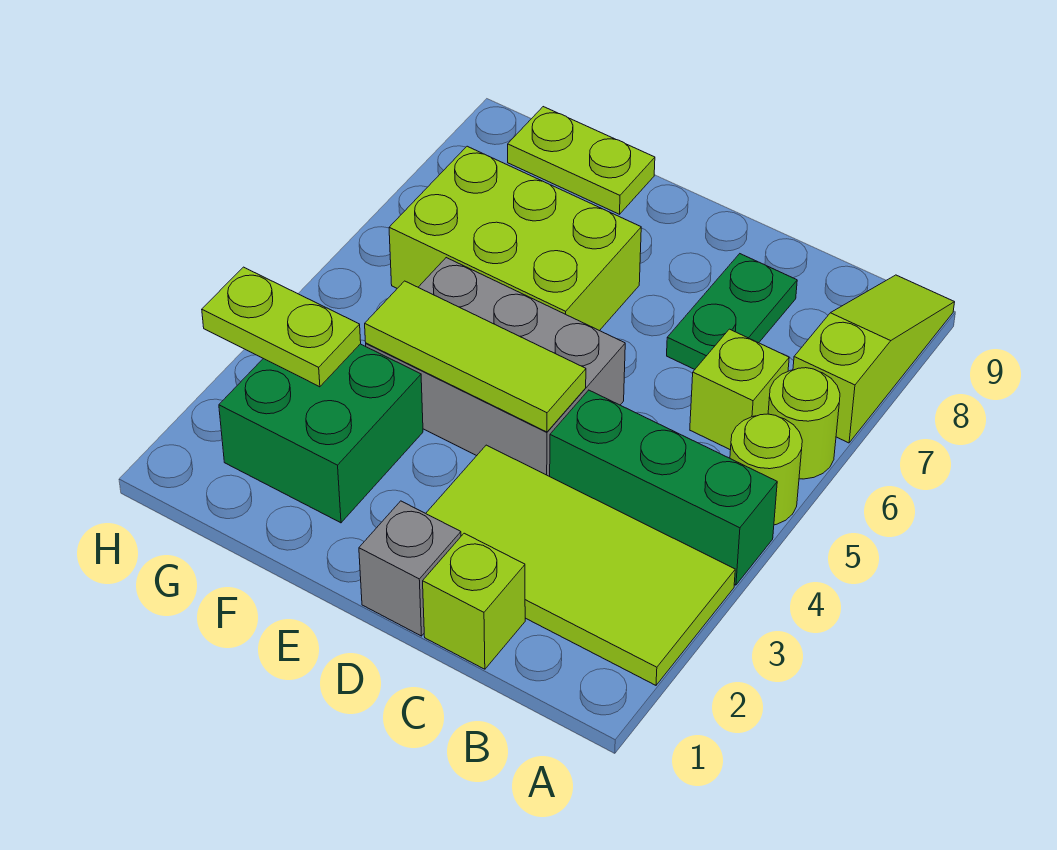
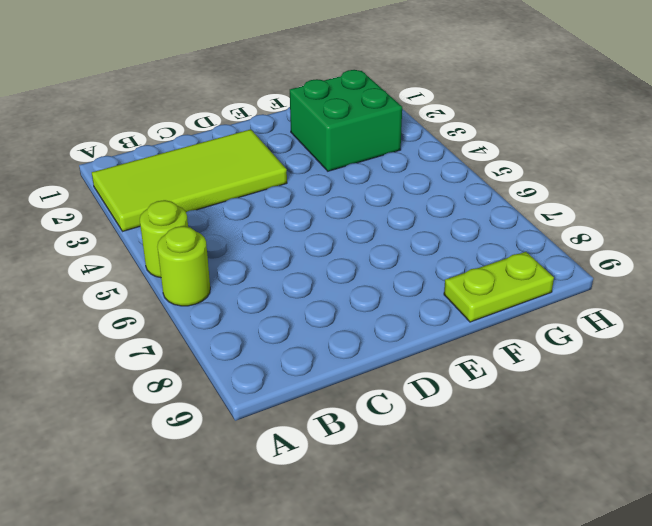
none -> green 1x3 brick [550,390,777,585]
none -> lime 1x3 slope [793,275,955,443]
none -> lime 1x1 brick [690,329,789,450]

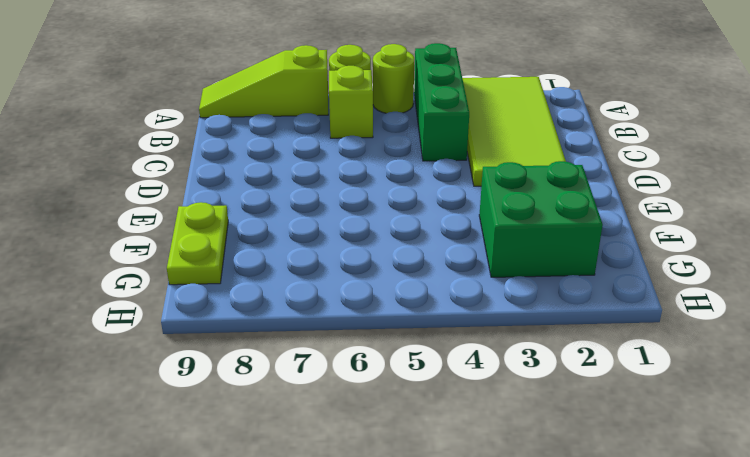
none -> lime 1x1 brick [423,533,525,669]
none -> green 1x2 plate [667,254,797,369]
none -> grey 1x1 brick [359,501,461,636]

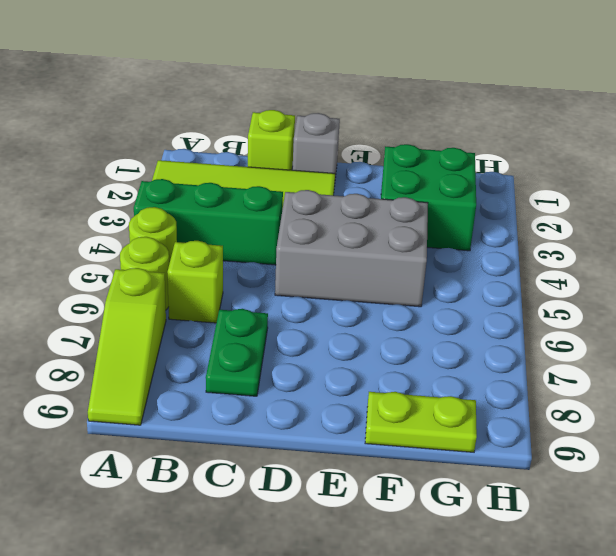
none -> lime 2x3 brick [389,146,641,331]
none -> lime 1x3 tile [365,281,586,432]
none -> lime 1x2 plate [202,267,361,387]

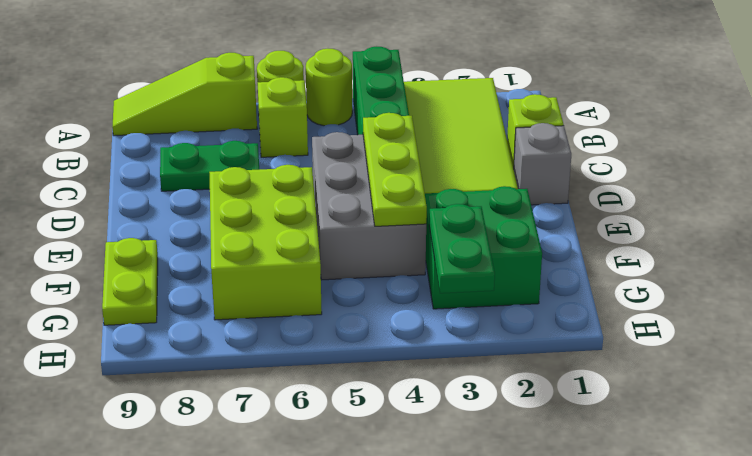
lime 1x3 plate [363,113,427,226] -> lime 1x3 tile [365,281,586,432]
green 1x2 plate [429,204,495,293] -> lime 1x2 plate [202,267,361,387]

